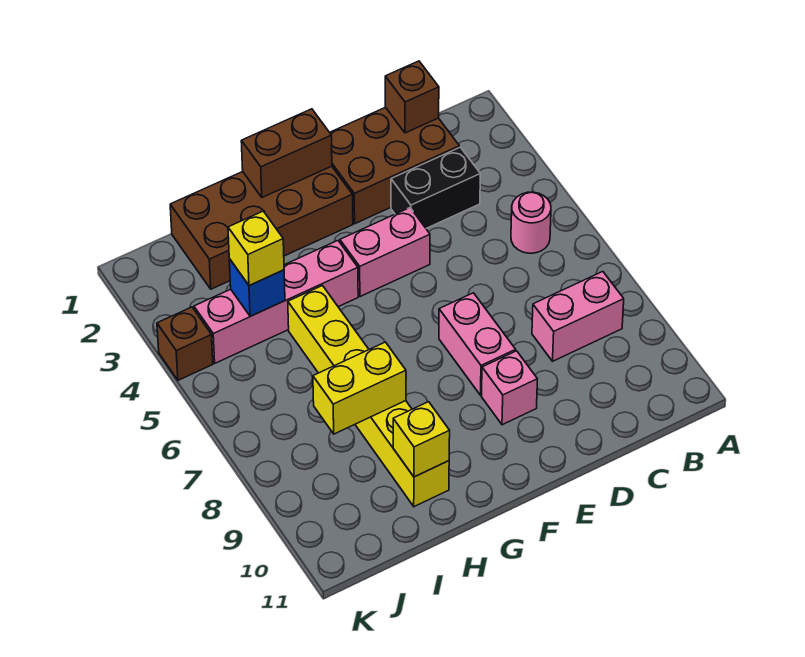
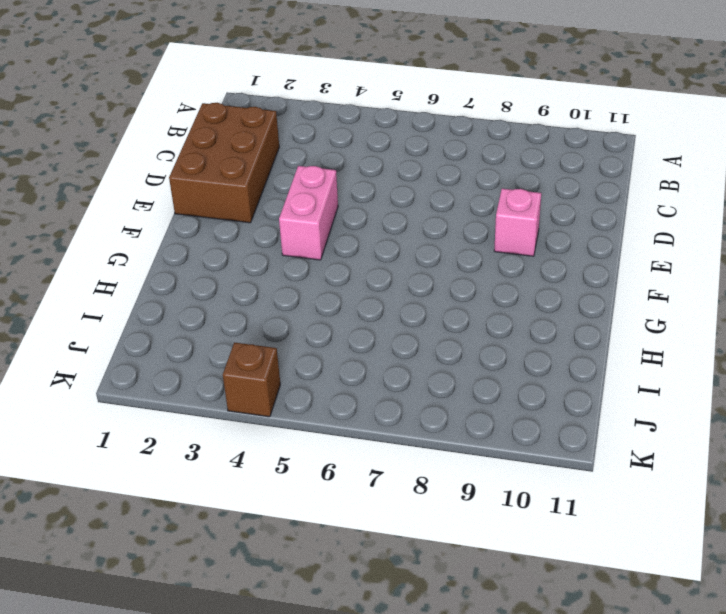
none -> pink 1x1 round brick [511,192,551,253]
none -> pink 1x2 brick [532,272,624,361]
none -> black 1x2 brick [391,147,480,228]

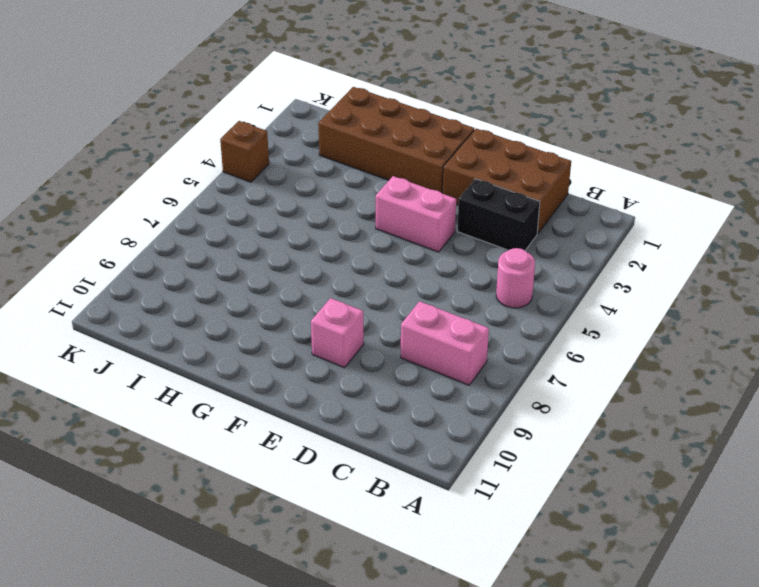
none -> pink 1x2 brick [439,293,516,395]
none -> pink 1x4 brick [194,241,358,363]
none -> yellow 1x6 brick [288,286,449,507]

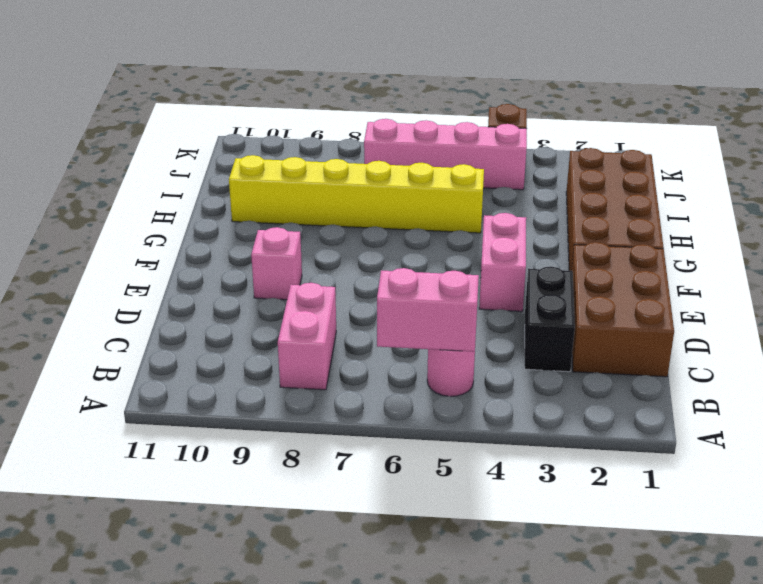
pink 1x2 brick [377,268,479,352] -> pink 1x2 brick moved to [439,293,516,395]
pink 1x4 brick [364,119,527,190] -> pink 1x4 brick turned to [194,241,358,363]
none -> brown 1x1 brick [385,61,439,133]
none -> brown 1x2 brick [241,109,332,197]
none -> yellow 1x2 brick [313,342,406,434]

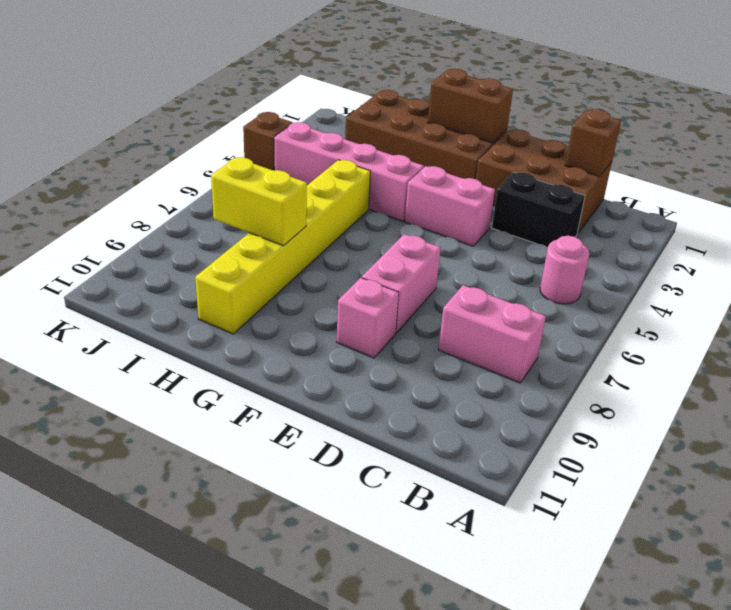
none -> yellow 1x1 brick [393,402,450,477]
none -> blue 1x1 brick [229,259,285,316]
none -> yellow 1x1 brick [228,211,284,286]

